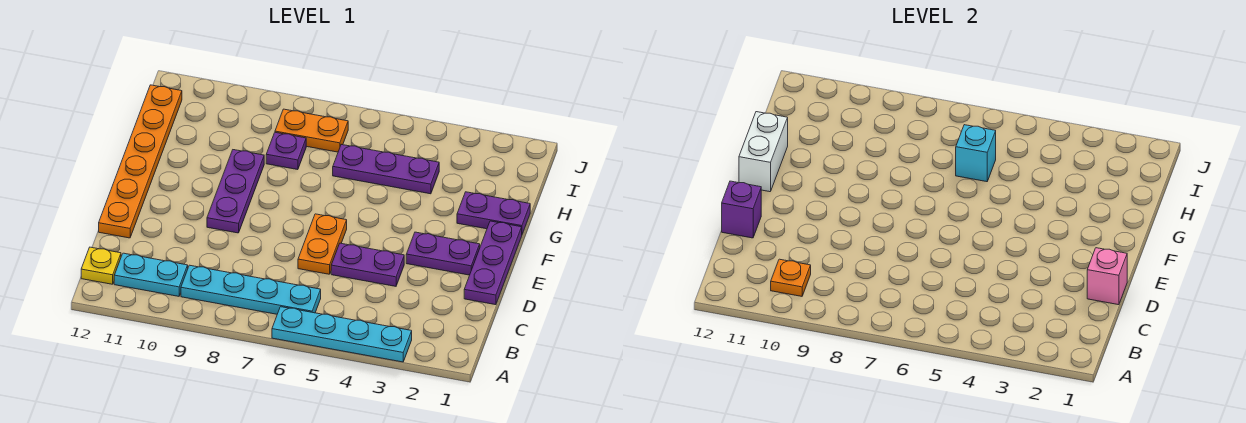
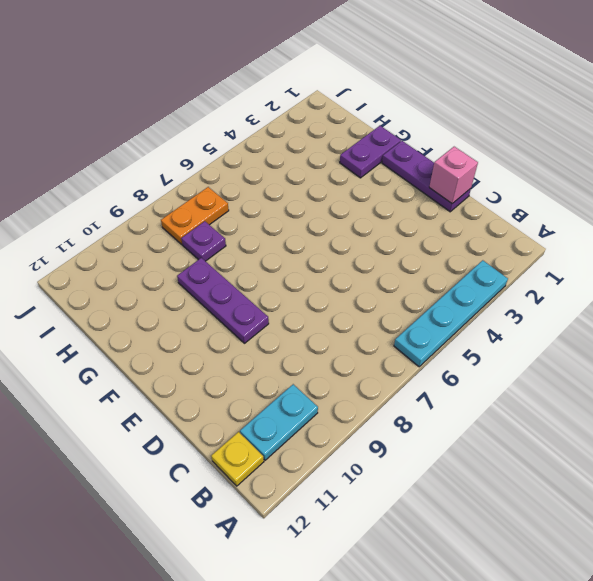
none -> cyan 1x4 plate [181,265,321,314]
none -> purple 1x2 plate [331,243,404,286]
none -> orange 1x2 plate [298,214,347,274]

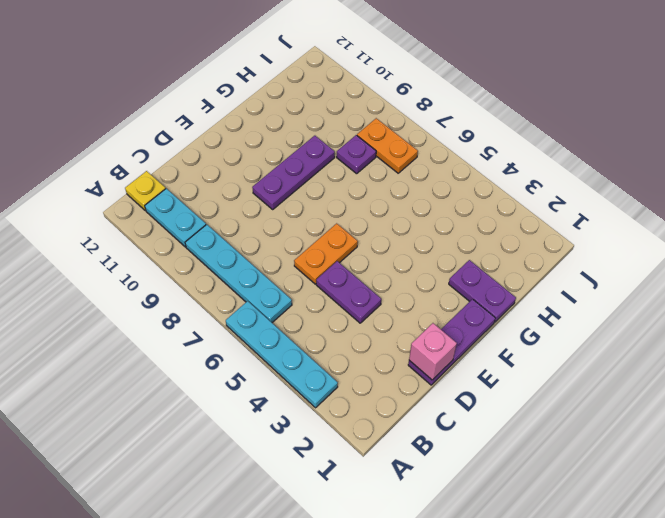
none -> orange 1x6 plate [99,85,182,238]
none -> purple 1x2 plate [406,232,480,275]
none -> purple 1x3 plate [333,144,439,194]

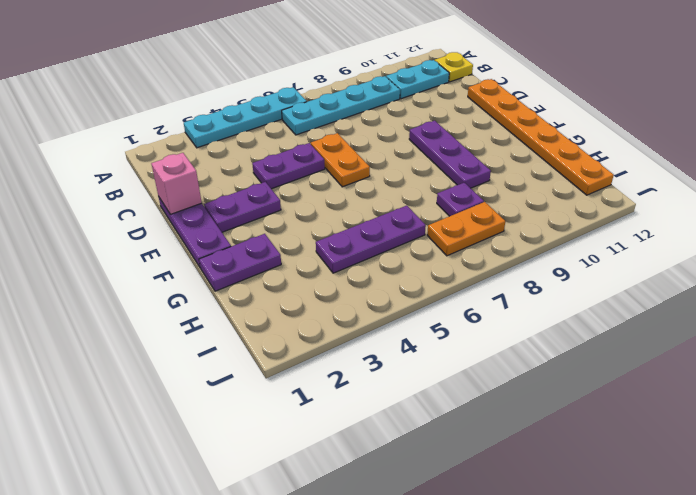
none -> orange 1x1 plate [771,259,811,296]
none -> purple 1x1 brick [722,181,761,238]
none -> white 1x2 brick [739,112,788,192]

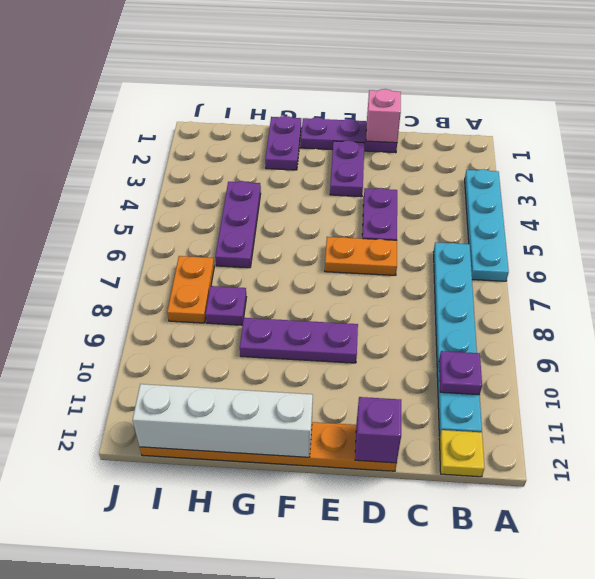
purple 1x1 plate [439,351,482,395] -> orange 1x1 plate [771,259,811,296]
white 1x4 brick [133,384,313,457] -> white 1x2 brick [739,112,788,192]
none -> cyan 1x1 brick [956,125,996,182]

